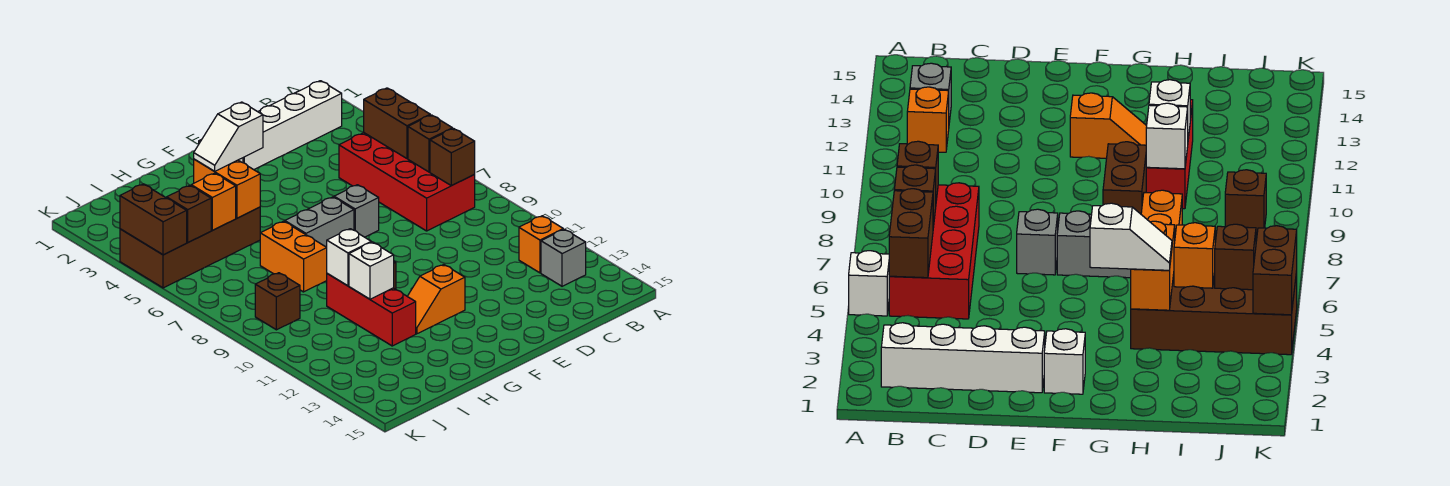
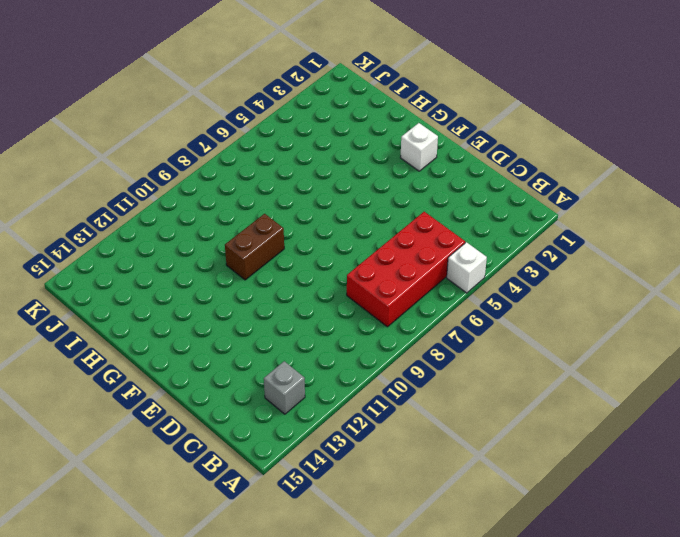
none -> white 1x4 brick [243,81,342,170]
none -> orange 1x1 brick [519,216,563,273]
none -> grey 1x1 brick [334,185,379,237]

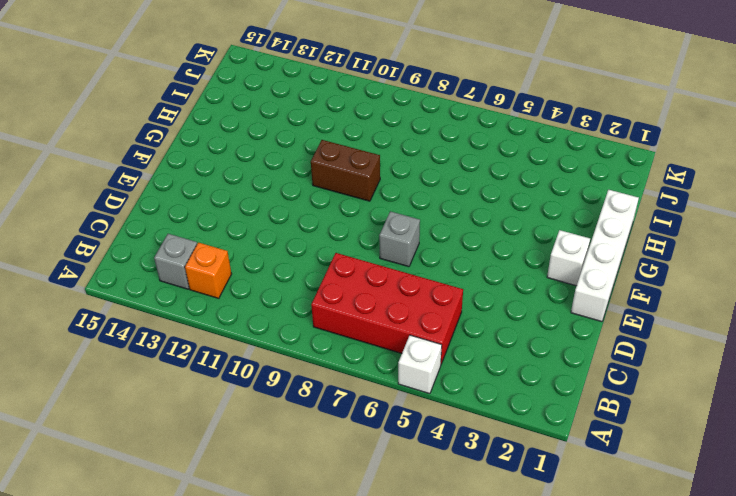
white 1x4 brick [571,190,639,322] -> white 1x4 brick moved to [243,81,342,170]
none -> grey 1x2 brick [285,197,354,247]
none -> orange 1x2 slope [407,265,465,334]
none -> brown 2x4 brick [120,207,260,288]

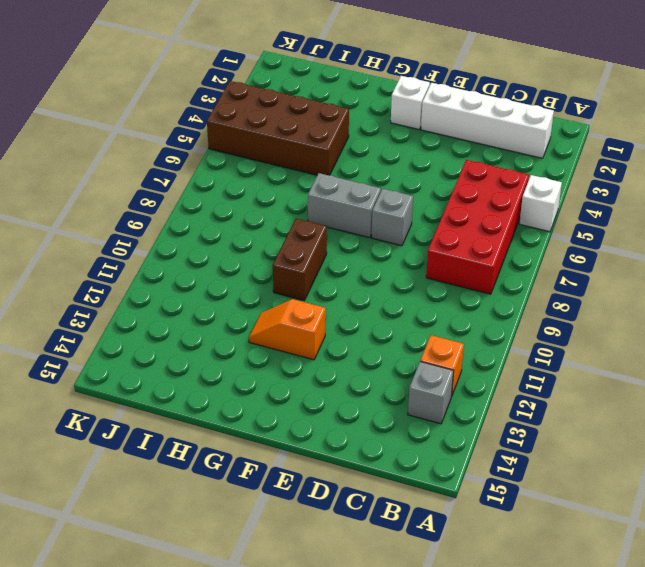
none -> orange 1x2 brick [260,221,327,292]
none -> red 1x3 brick [327,274,416,346]
none -> brown 1x1 brick [255,273,300,330]

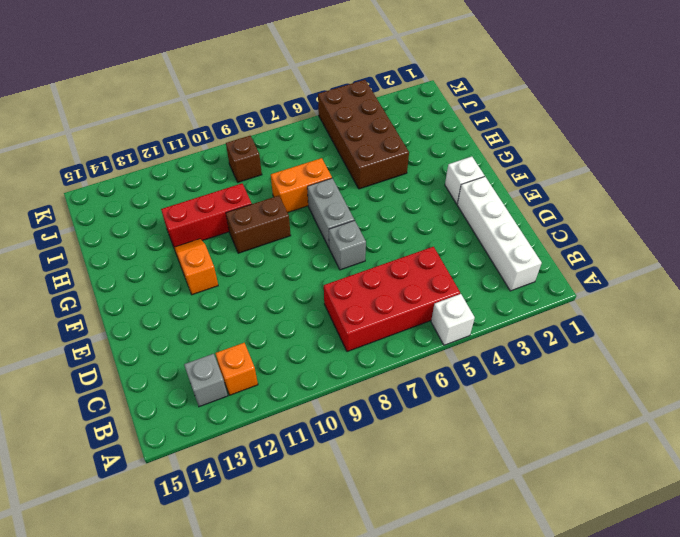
none -> brown 1x2 brick [364,88,430,158]
none -> brown 1x1 brick [408,115,452,172]
none -> brown 1x1 brick [430,129,475,186]

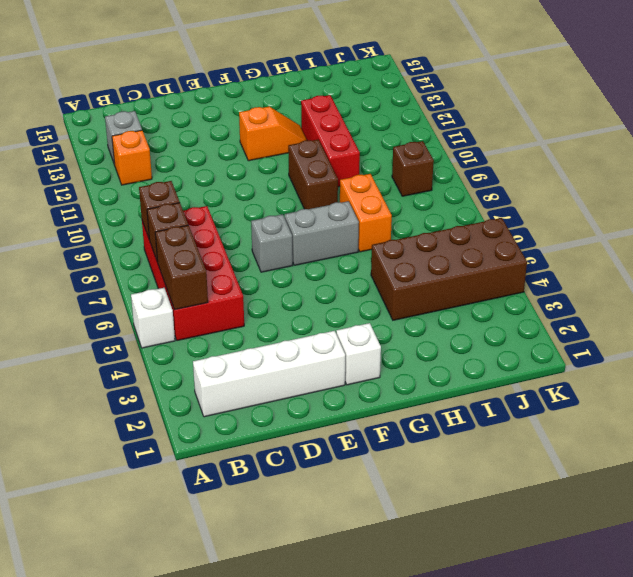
none -> orange 1x2 brick [194,159,260,218]
none -> white 1x1 brick [327,229,371,286]
none -> white 1x1 brick [349,242,394,299]

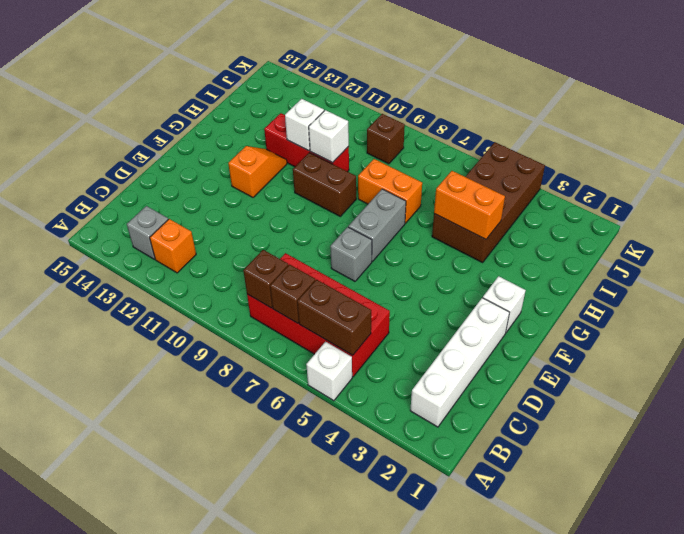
none -> orange 1x1 brick [191,173,236,230]
none -> brown 1x1 brick [167,185,211,242]
none -> brown 1x2 brick [120,184,187,255]

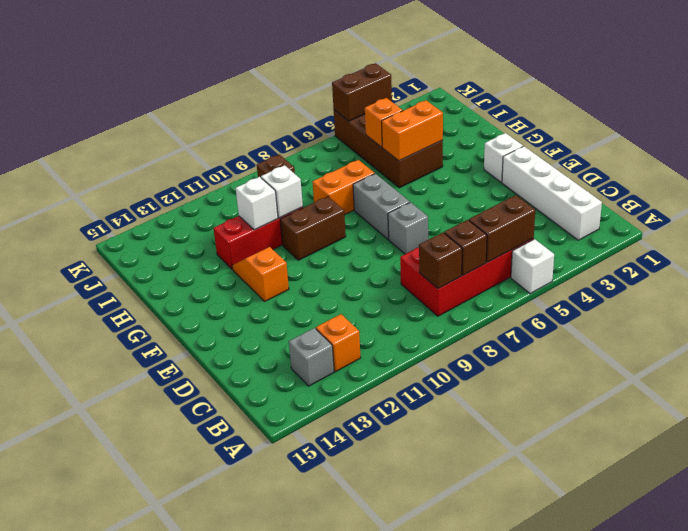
none -> brown 1x1 brick [167,185,211,242]
none -> white 1x2 slope [194,102,263,171]

